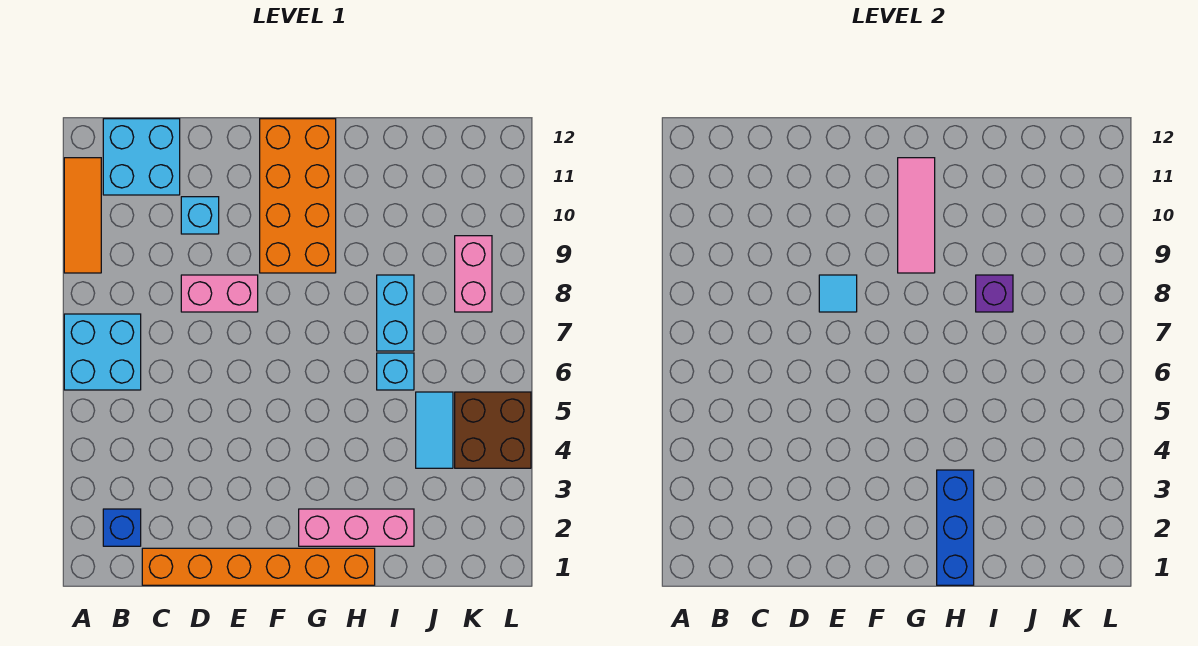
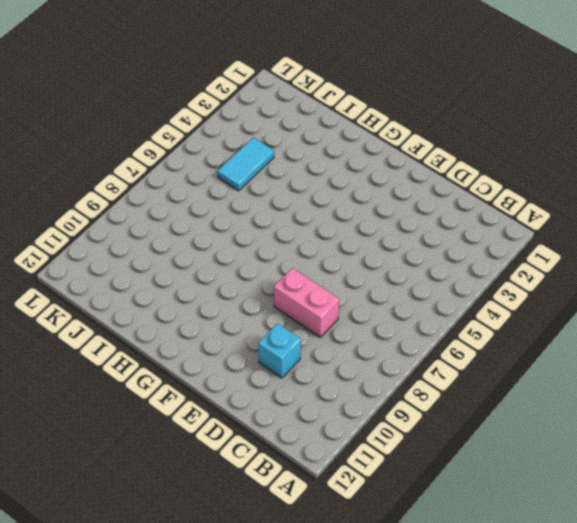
none -> cyan 2x2 brick [64,314,141,390]
none -> orange 1x3 tile [64,158,101,273]
none -> blue 1x1 brick [103,509,141,546]

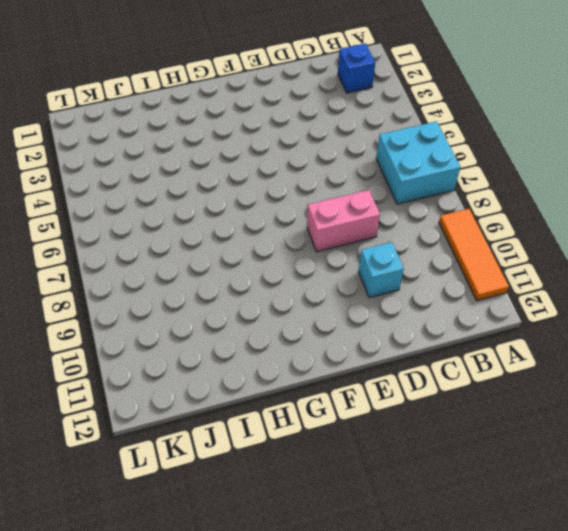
none -> cyan 2x2 brick [103,119,180,195]
none -> orange 1x6 brick [142,548,375,585]
none -> orange 2x4 brick [260,119,336,273]

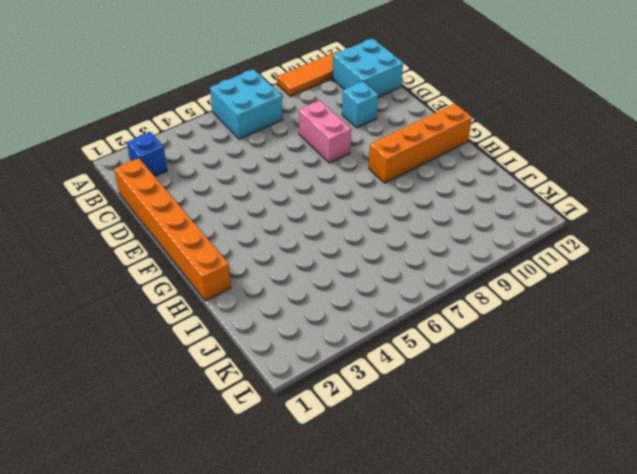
orange 1x4 brick [369,104,472,183] -> orange 2x4 brick [260,119,336,273]
none -> pink 1x3 brick [299,509,414,546]
none -> cyan 1x1 brick [377,353,414,390]
none -> cyan 1x2 brick [377,275,414,351]

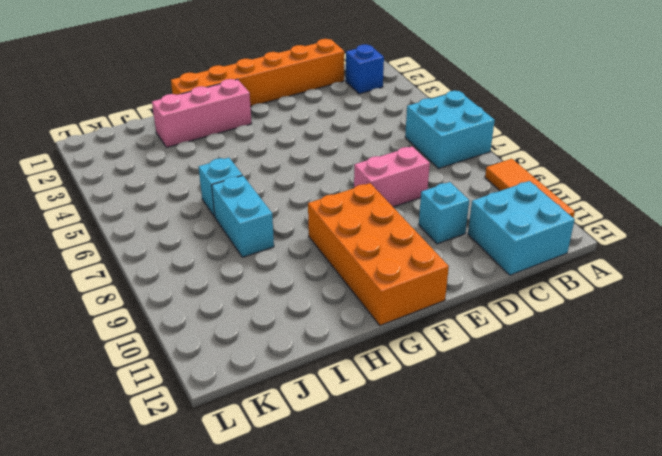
none -> cyan 1x2 tile [416,392,453,468]
none -> brown 2x2 brick [455,392,531,468]
none -> pink 1x2 brick [455,236,492,312]

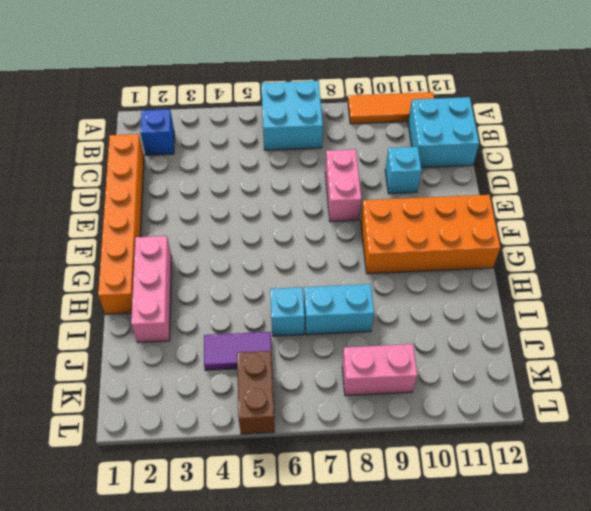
purple 1x2 tile [204,332,272,370] -> cyan 1x2 tile [416,392,453,468]
brown 1x2 brick [237,351,275,434] -> brown 2x2 brick [455,392,531,468]
none -> cyan 1x1 tile [819,275,857,312]
none -> pink 1x3 tile [898,158,935,273]
none -> blue 1x3 brick [937,470,974,585]

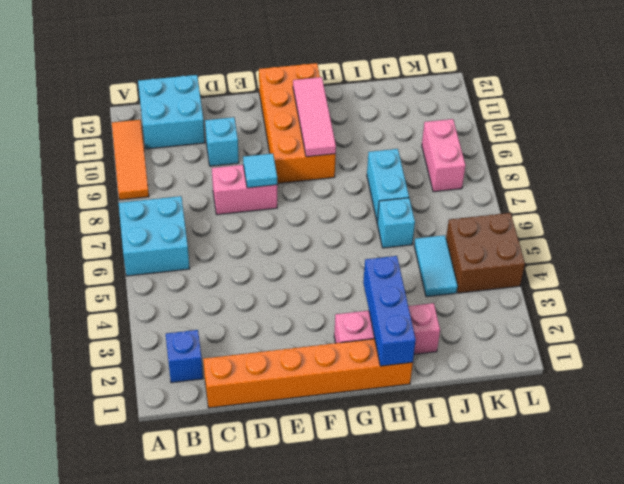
none -> purple 1x1 brick [976,275,1013,312]

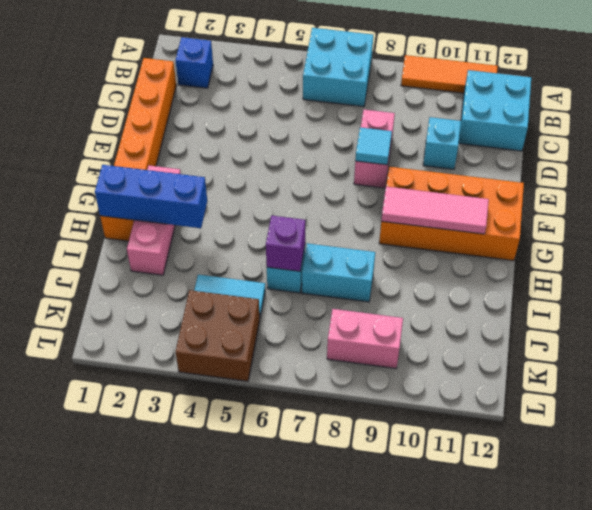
purple 1x1 brick [266,216,305,271] -> purple 1x1 brick moved to [976,275,1013,312]

